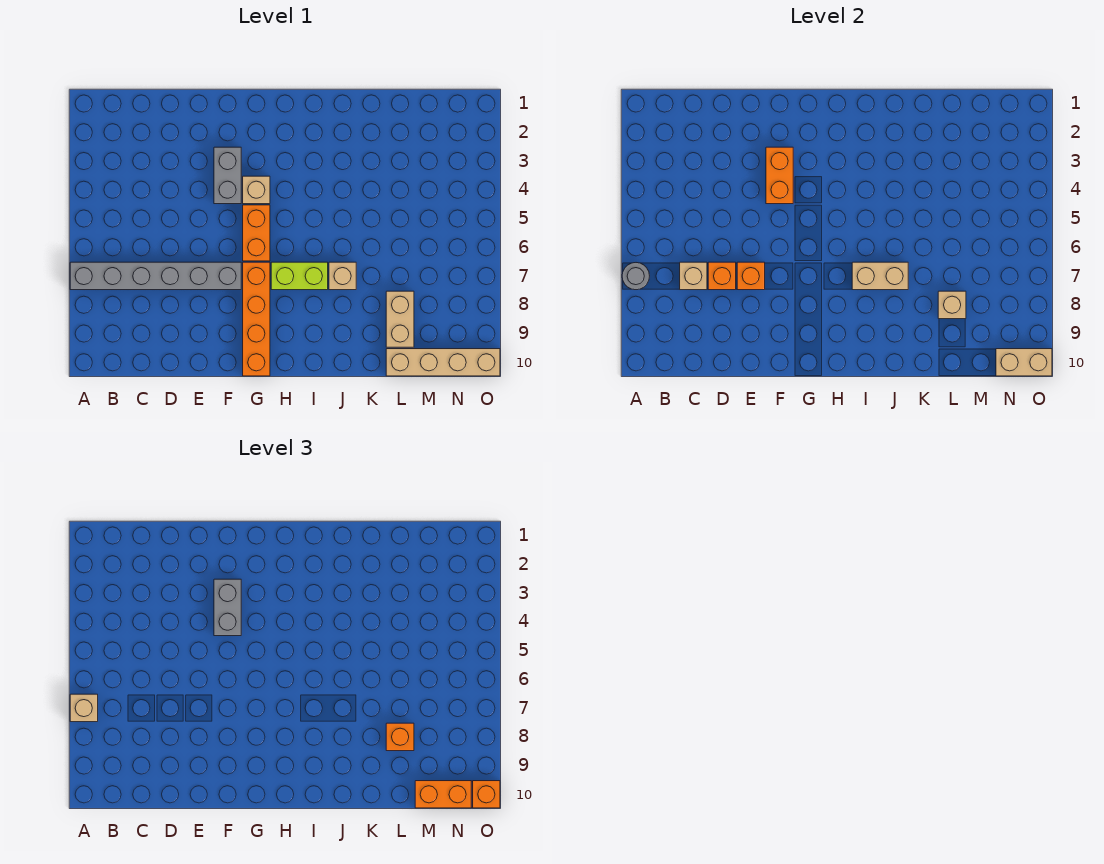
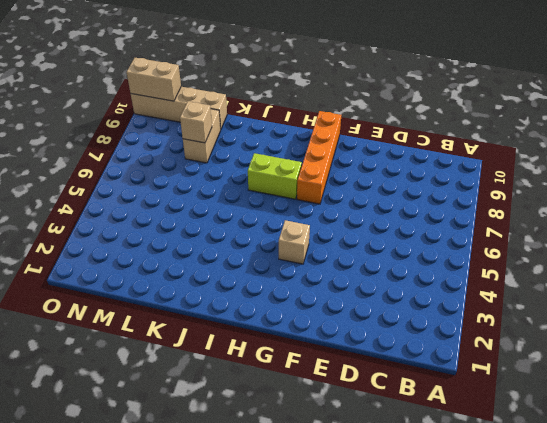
none -> grey 1x6 brick [70,262,241,290]
none -> grey 1x2 brick [214,147,241,204]
none -> orange 1x2 brick [243,205,270,261]

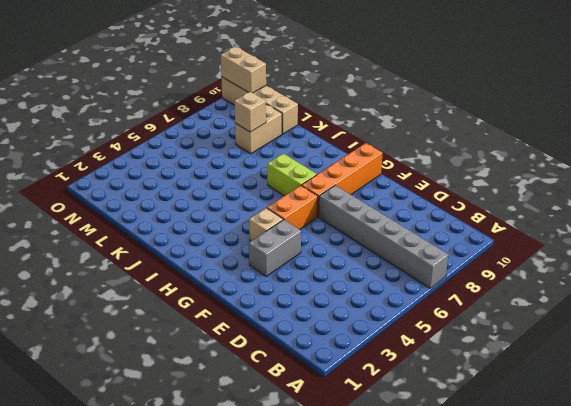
none -> tan 1x1 brick [329,262,356,290]
none -> grey 1x1 round brick [622,263,649,290]
none -> tan 1x1 brick [680,262,707,290]

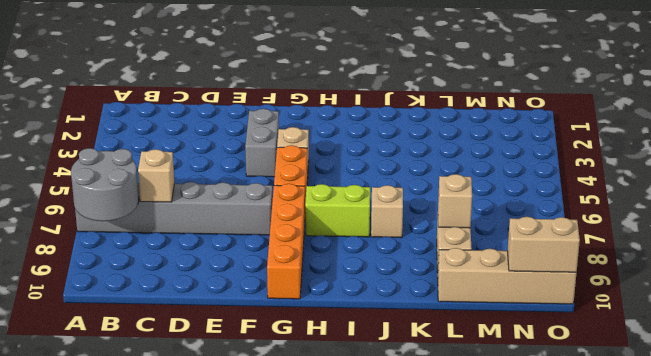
grey 2x2 round brick [71,148,139,221] -> grey 1x1 round brick [622,263,649,290]
none -> orange 1x1 brick [708,262,736,290]
none -> orange 1x1 brick [737,262,765,290]
none -> orange 1x2 brick [766,147,793,204]

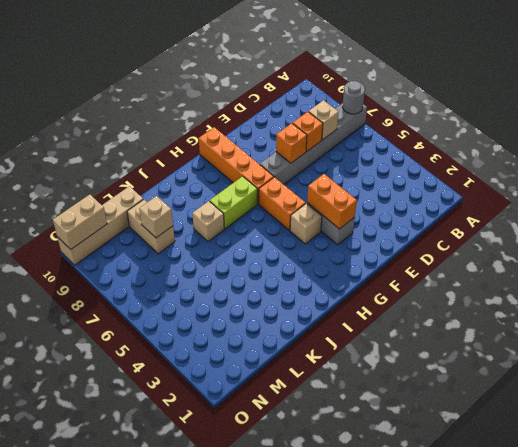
none -> tan 1x2 brick [852,262,908,290]
none -> tan 1x1 brick [70,694,98,722]
none -> grey 1x2 brick [214,579,241,636]

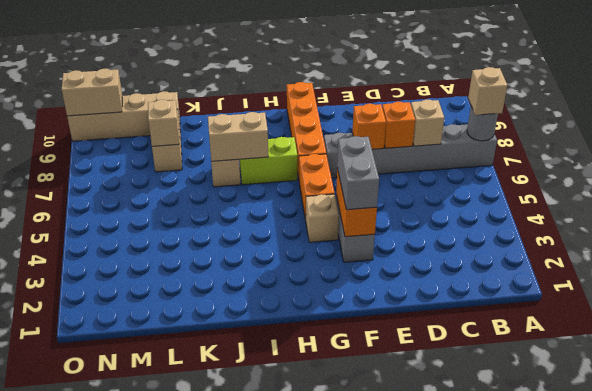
none -> orange 1x1 brick [386,723,414,751]
none -> orange 1x2 brick [415,781,471,808]
none -> orange 1x1 brick [473,781,500,808]

